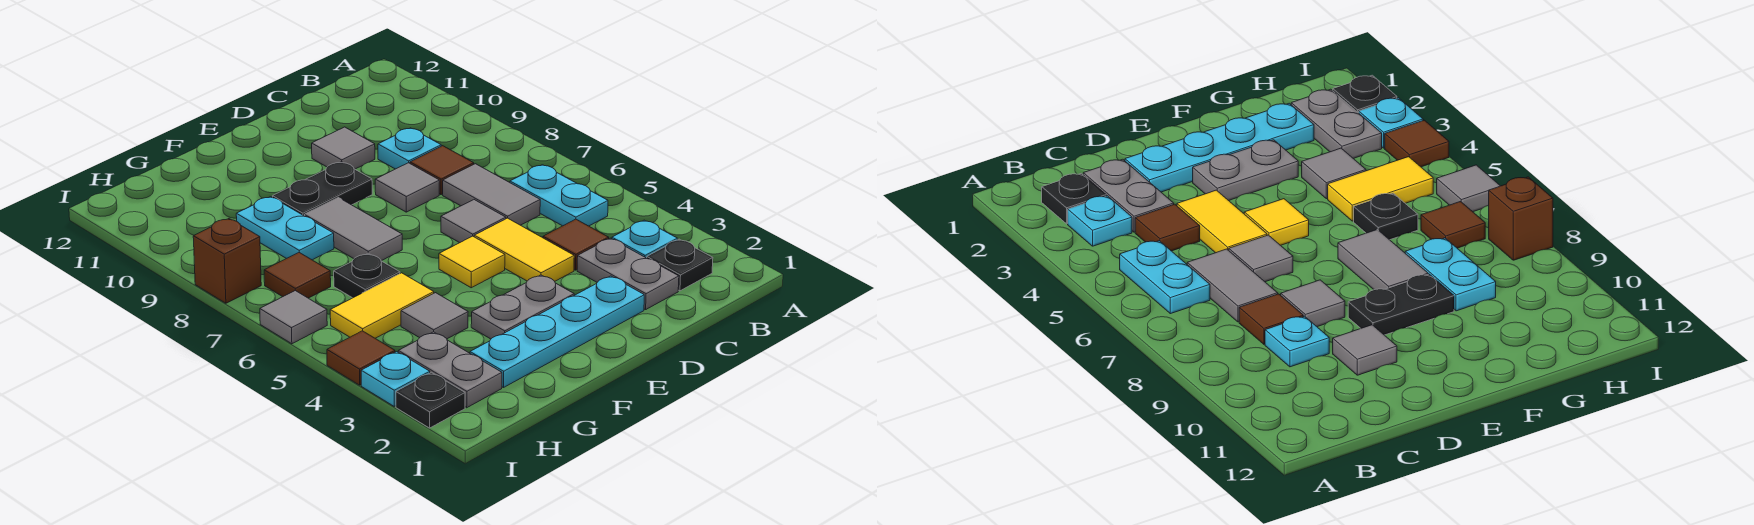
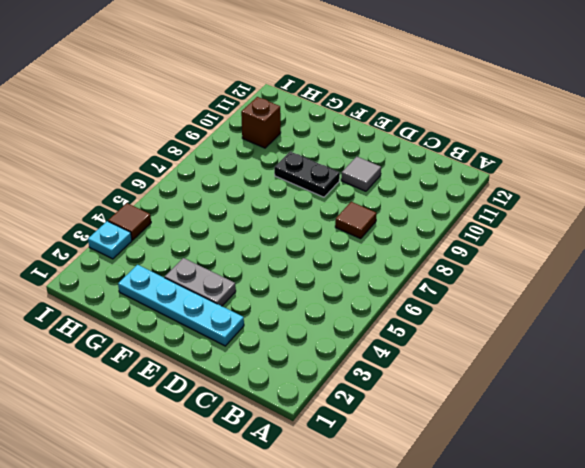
brown 1x1 brick [241,97,281,148] -> brown 1x1 brick moved to [193,219,261,303]
none -> black 1x1 plate [647,239,713,291]
none -> cyan 1x1 plate [612,220,677,258]
none -> cyan 1x2 plate [510,165,608,226]

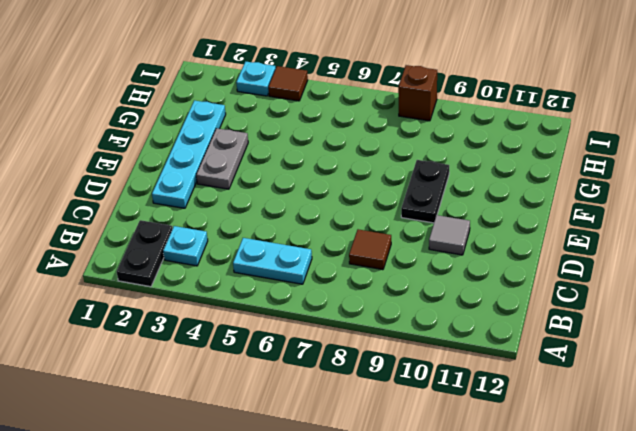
black 1x2 plate [117,220,173,287] -> black 1x1 plate [647,239,713,291]
none -> grey 1x2 plate [577,238,679,310]
none -> brown 1x1 tile [543,219,609,270]
none -> grey 1x2 tile [443,164,540,225]

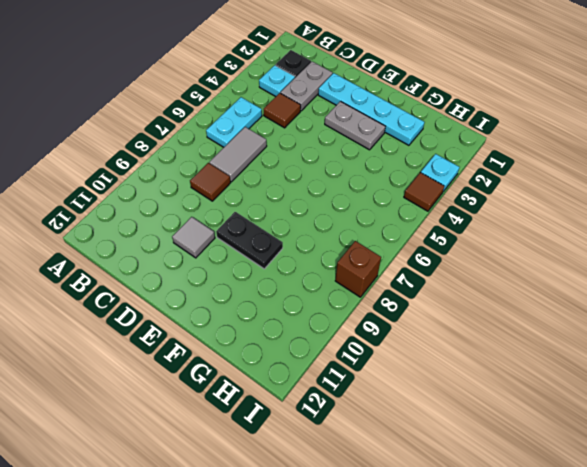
none -> cyan 1x1 plate [378,128,441,169]
none -> yellow 1x2 tile [474,218,574,281]
none -> grey 1x1 tile [441,200,506,243]

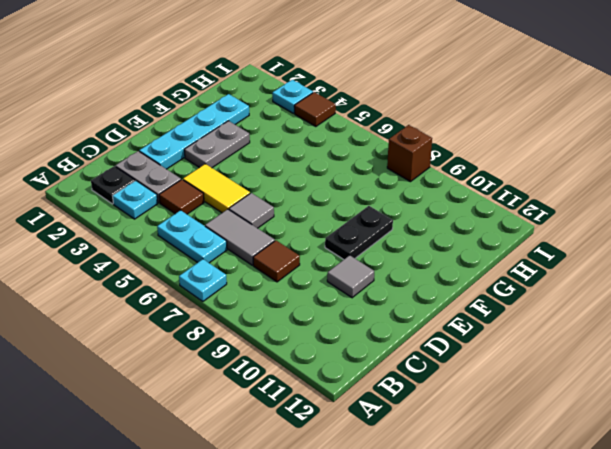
cyan 1x1 plate [179,259,227,302] -> cyan 1x1 plate moved to [378,128,441,169]
none -> grey 1x1 tile [375,163,439,212]
none -> yellow 1x1 tile [439,236,505,288]
none -> grey 1x2 tile [305,198,402,261]

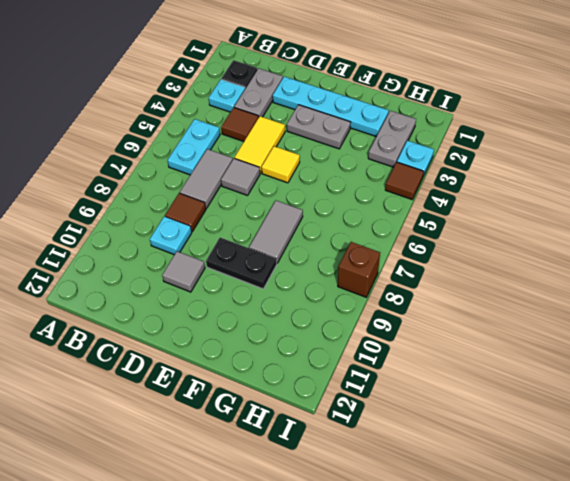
none -> grey 1x1 tile [375,163,439,212]
none -> grey 1x1 tile [401,293,468,339]
none -> yellow 1x2 tile [330,273,434,338]

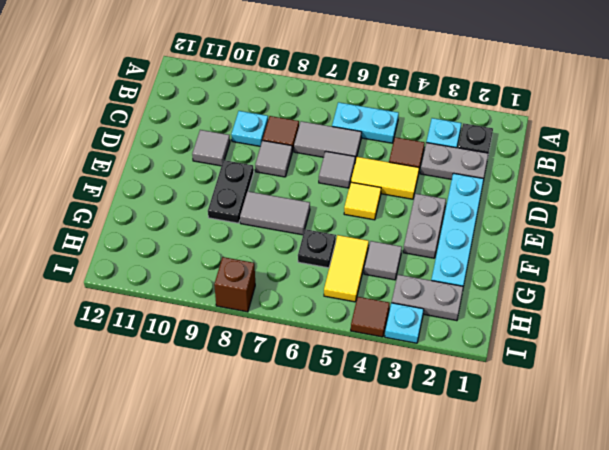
none -> cyan 1x2 plate [236,197,334,260]
none -> brown 1x1 tile [264,253,331,298]
none -> black 1x1 plate [396,372,465,428]

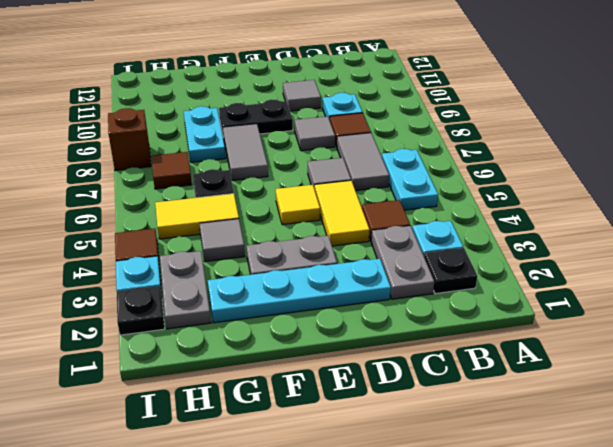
none -> grey 1x1 tile [260,291,327,344]

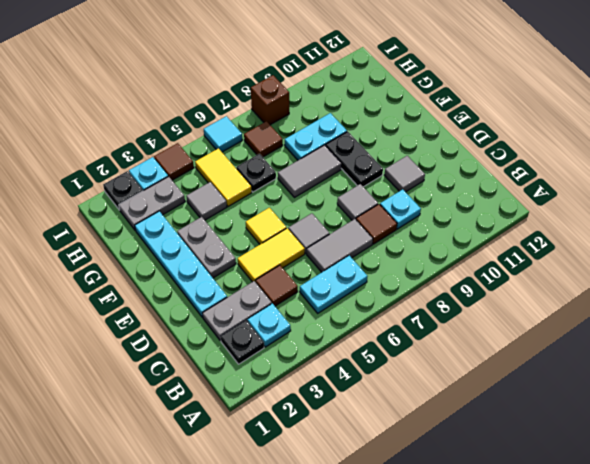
cyan 1x1 tile [204,116,242,152] -> grey 1x1 tile [260,291,327,344]

